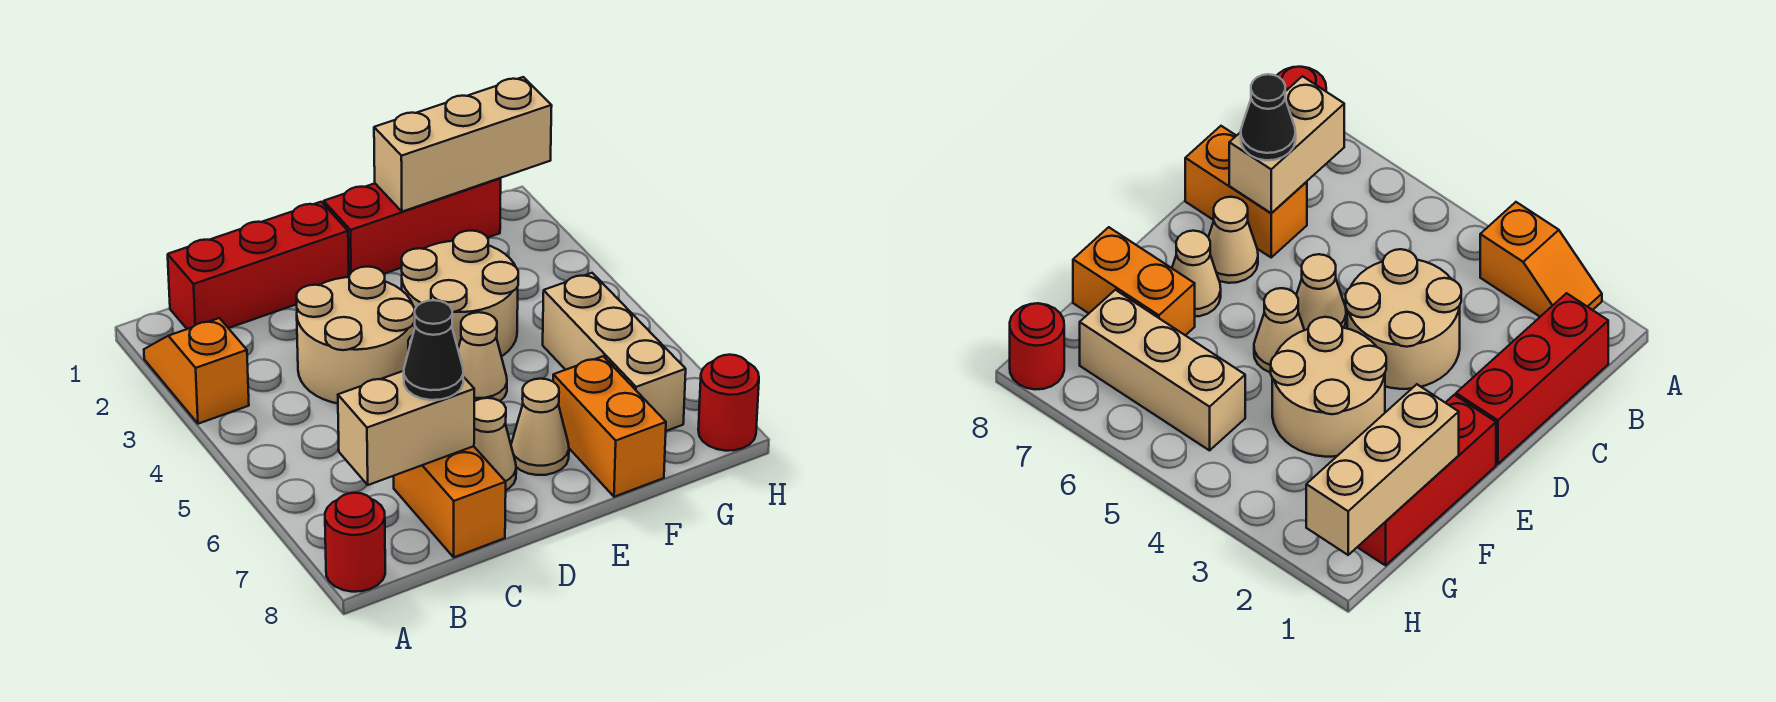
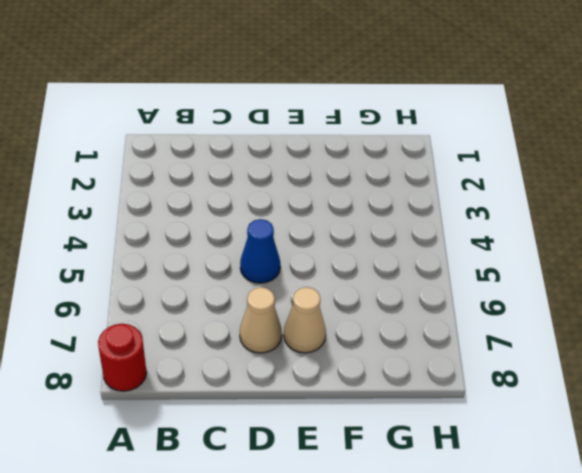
blue 1x1 cone [240,219,280,283] -> tan 1x1 cone [1296,254,1346,330]
none -> orange 1x2 slope [144,318,249,424]
none -> red 1x3 brick [168,202,349,329]
none -> tan 2x2 round brick [297,267,414,404]

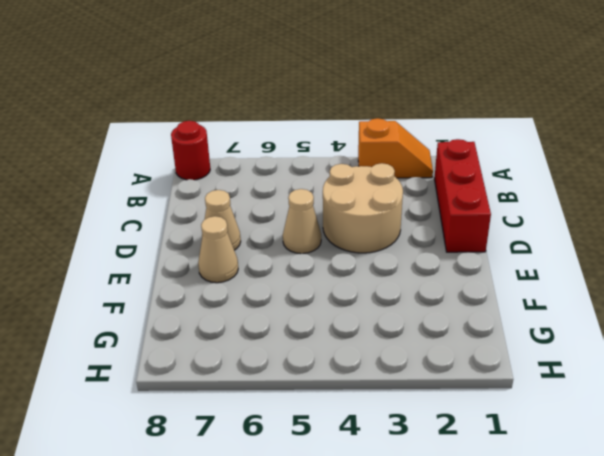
none -> orange 1x2 brick [394,446,506,557]
none -> red 1x3 brick [324,178,501,275]
none -> tan 2x2 round brick [402,231,518,357]

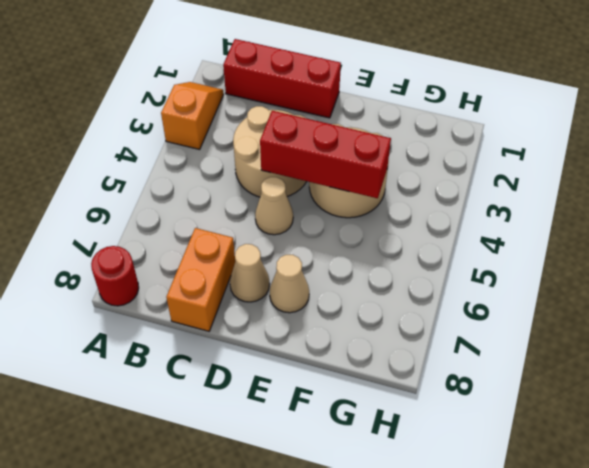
red 1x3 brick [260,111,391,198] -> red 1x3 brick moved to [324,178,501,275]
none -> tan 1x1 cone [458,312,507,402]
none -> orange 1x2 brick [553,356,666,497]
none -> tan 1x3 brick [543,273,686,431]

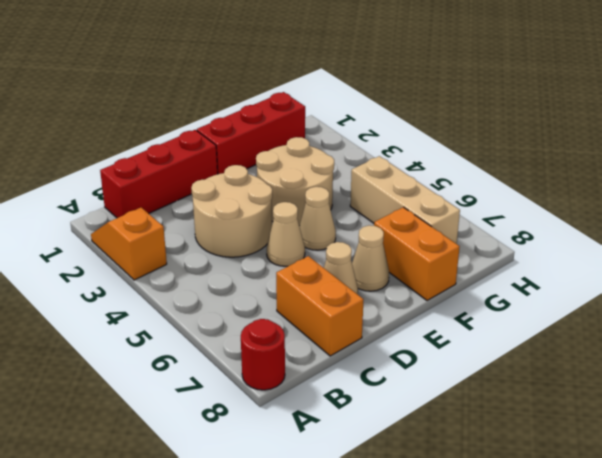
none -> red 1x1 round brick [698,355,759,451]
none -> tan 1x2 brick [338,371,474,485]
none -> tan 1x3 brick [374,77,552,212]

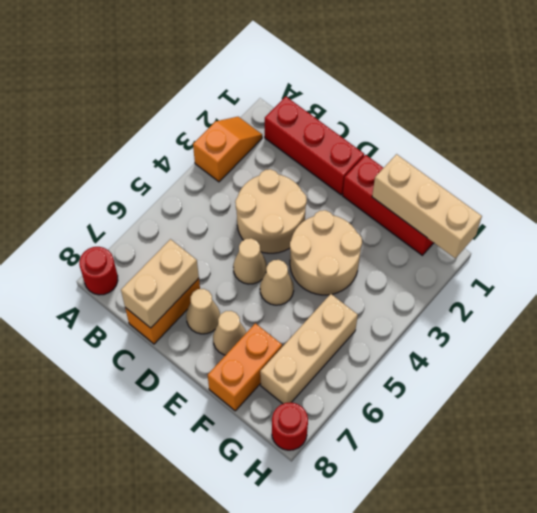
tan 1x2 brick [121,239,199,328] -> tan 1x2 brick turned to [338,371,474,485]
none -> black 1x1 cone [404,300,463,400]

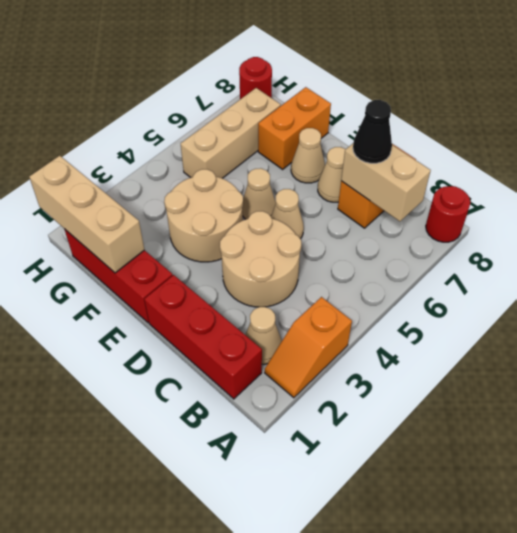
tan 1x1 cone [245,307,282,364] -> none

